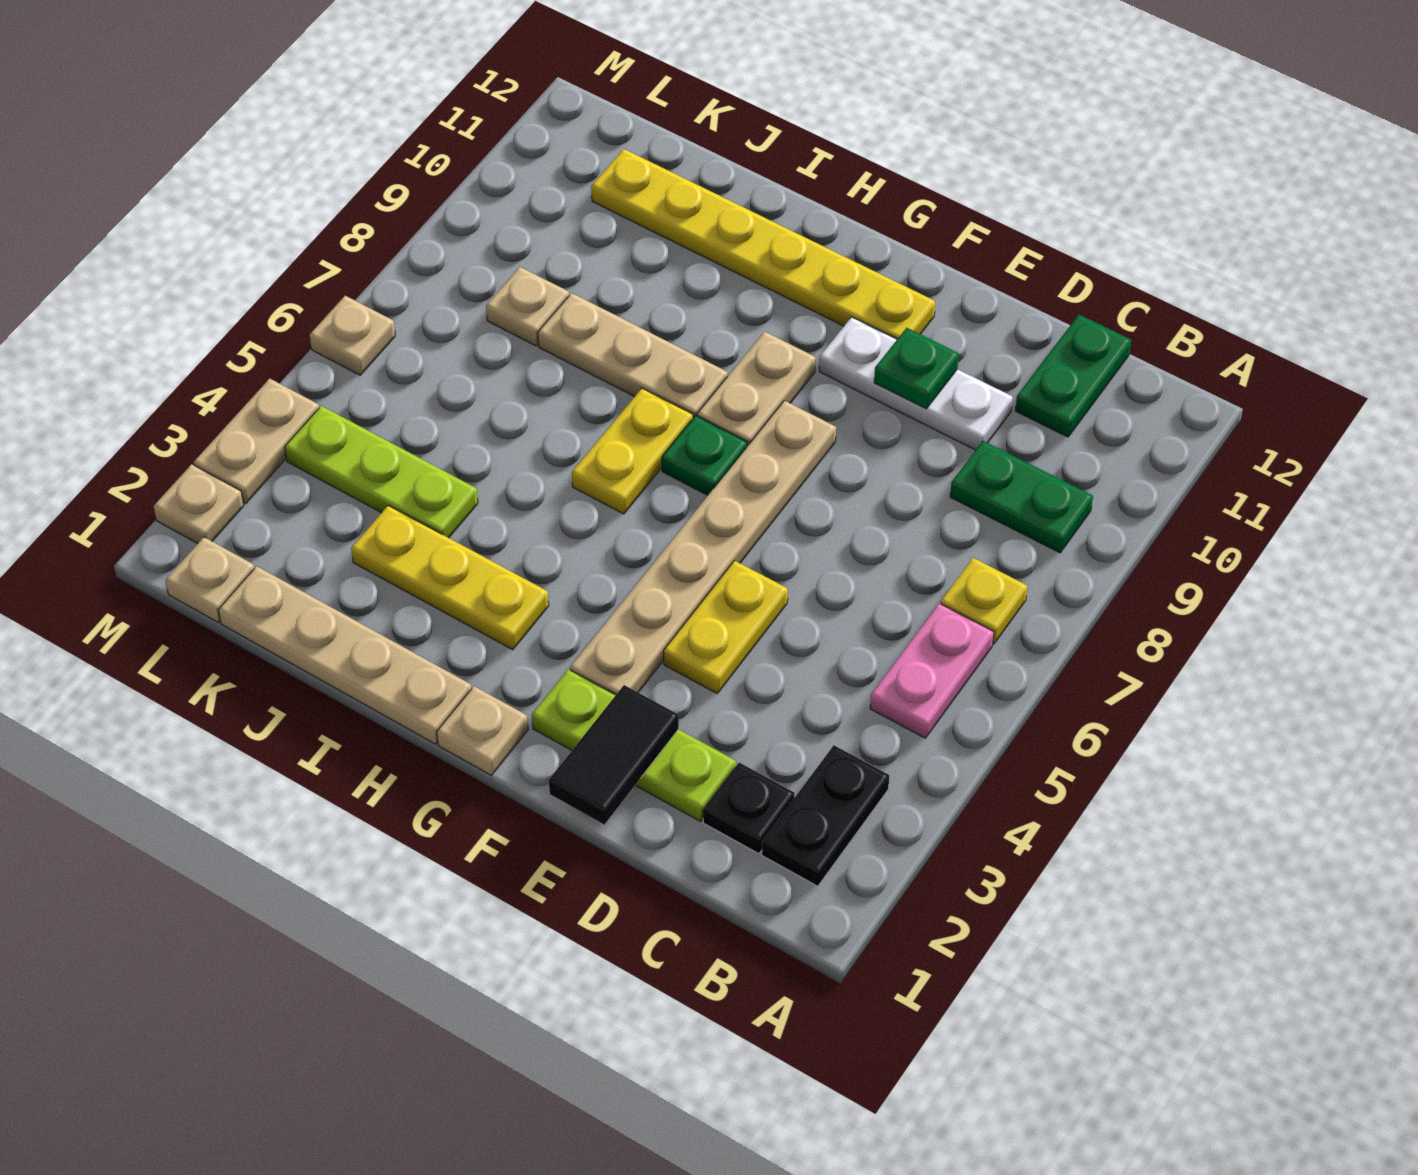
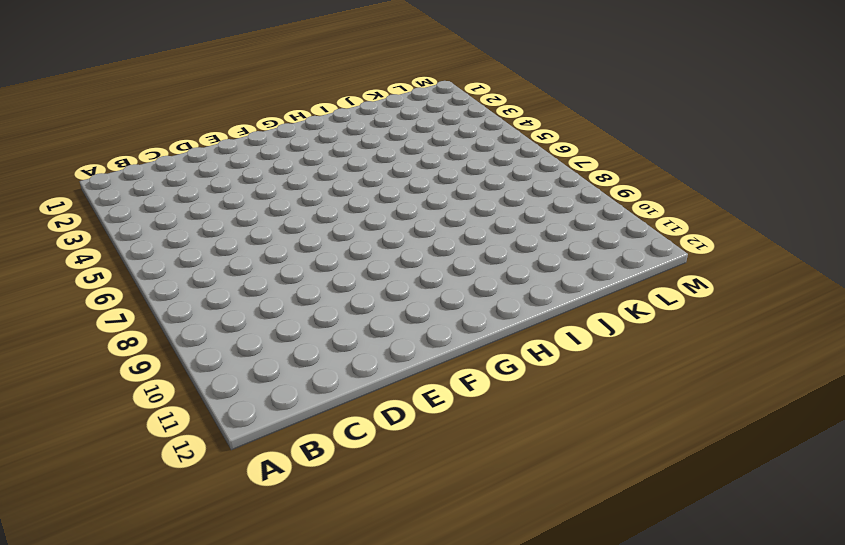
none -> black 1x2 plate [762,745,890,886]
none -> pink 1x2 plate [870,603,994,738]
none -> yellow 1x1 plate [941,558,1028,644]

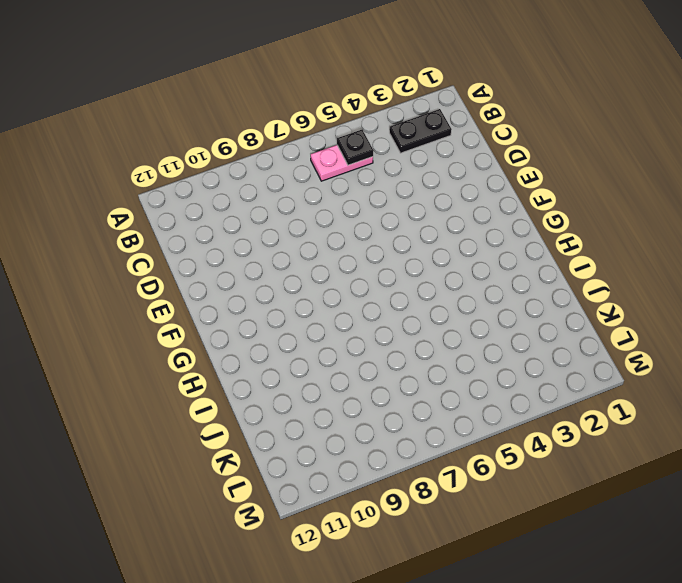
black 1x1 plate [337,130,373,165] -> black 1x1 plate moved to [703,763,794,854]
none -> yellow 1x1 plate [941,558,1028,644]
none -> green 1x2 plate [950,441,1093,553]
none -> green 1x2 plate [1015,315,1131,437]

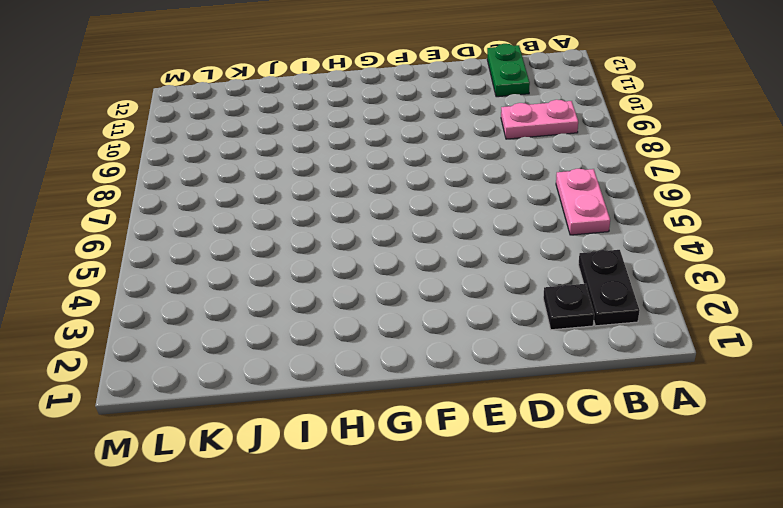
pink 1x2 plate [501,100,578,139] -> green 1x2 plate [950,441,1093,553]
none -> yellow 1x1 plate [941,558,1028,644]
none -> lime 1x3 plate [532,669,736,821]
none -> white 1x3 plate [819,317,1013,450]

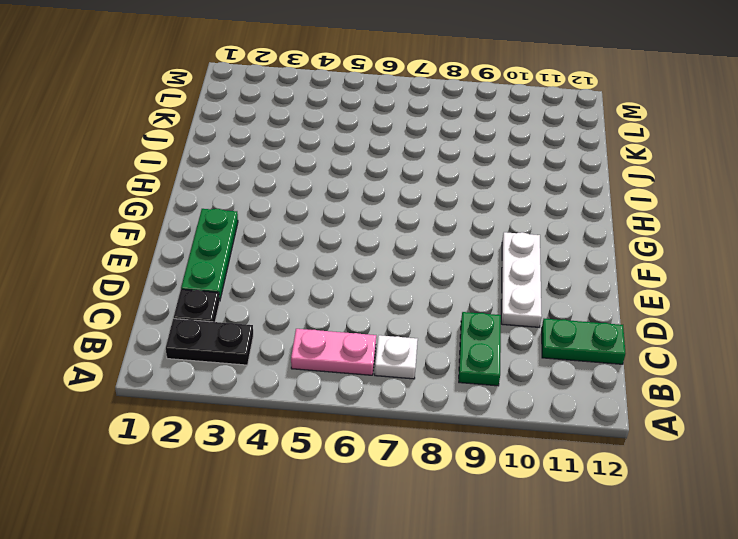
white 1x1 plate [375,335,418,379] -> yellow 1x1 plate [941,558,1028,644]
green 1x3 plate [181,209,238,302] -> lime 1x3 plate [532,669,736,821]
none -> yellow 1x2 plate [664,561,788,693]
none -> tan 1x6 plate [570,401,836,695]
none -> yellow 1x6 plate [591,149,935,339]

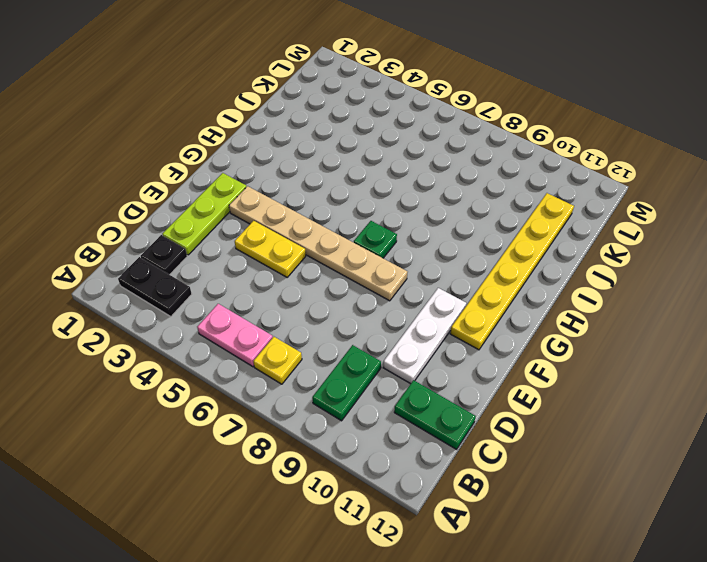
none -> tan 1x1 plate [437,686,528,775]
none -> tan 1x2 plate [697,332,816,446]
none -> tan 1x4 plate [218,566,472,744]

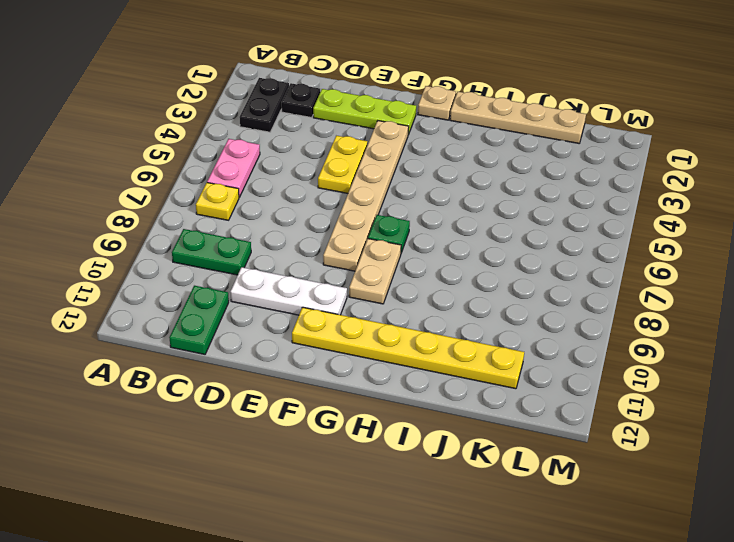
none -> yellow 1x3 plate [351,506,549,650]
none -> yellow 1x2 plate [572,388,693,514]
none -> tan 1x3 plate [538,293,728,418]

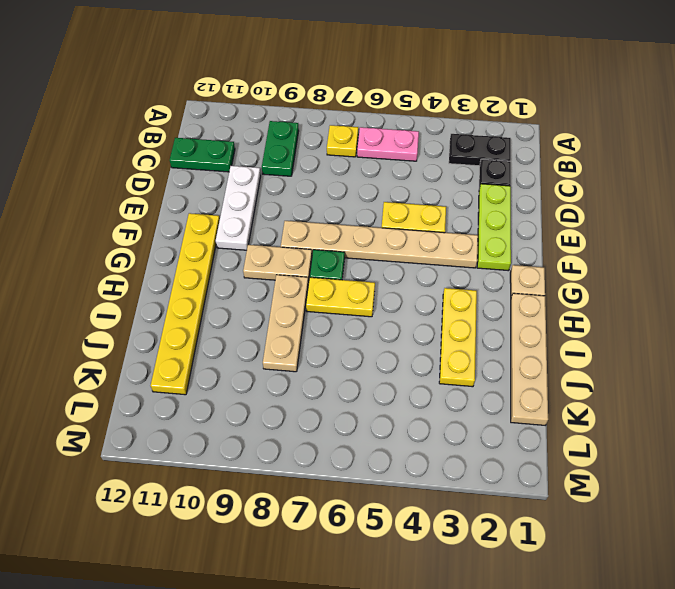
none -> lime 1x3 plate [285,406,478,538]
none -> tan 1x1 plate [486,267,569,346]
none -> tan 1x1 plate [165,537,255,623]

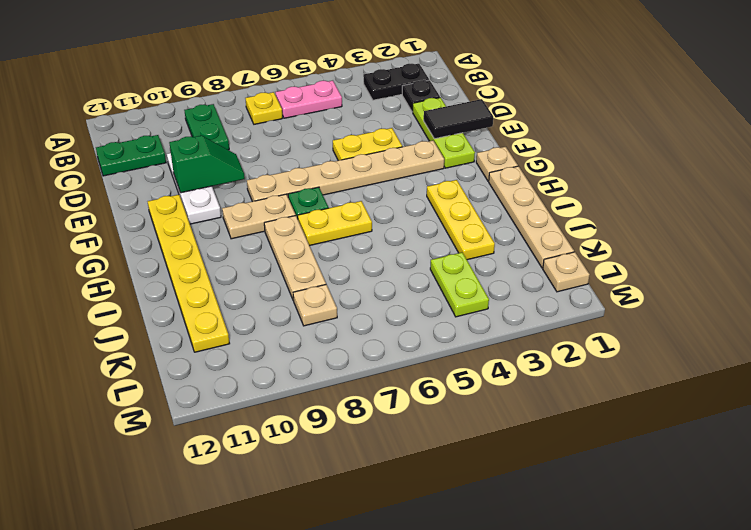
green 1x2 slope [169,136,245,193] -> green 1x1 plate [874,328,959,409]
lime 1x2 plate [430,252,489,317] -> lime 1x3 plate [285,406,478,538]
none -> tan 1x1 plate [154,464,244,544]
none -> tan 1x2 plate [194,379,319,504]
none -> tan 1x1 plate [310,296,395,375]

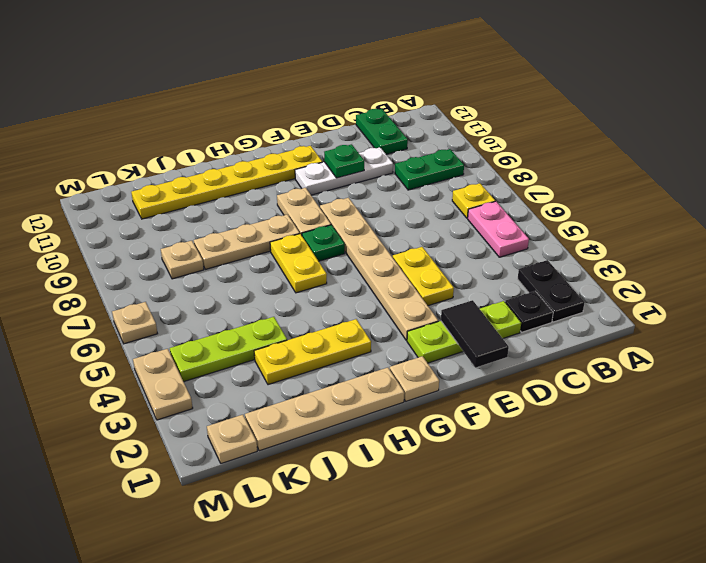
none -> tan 1x1 plate [154,464,244,544]

